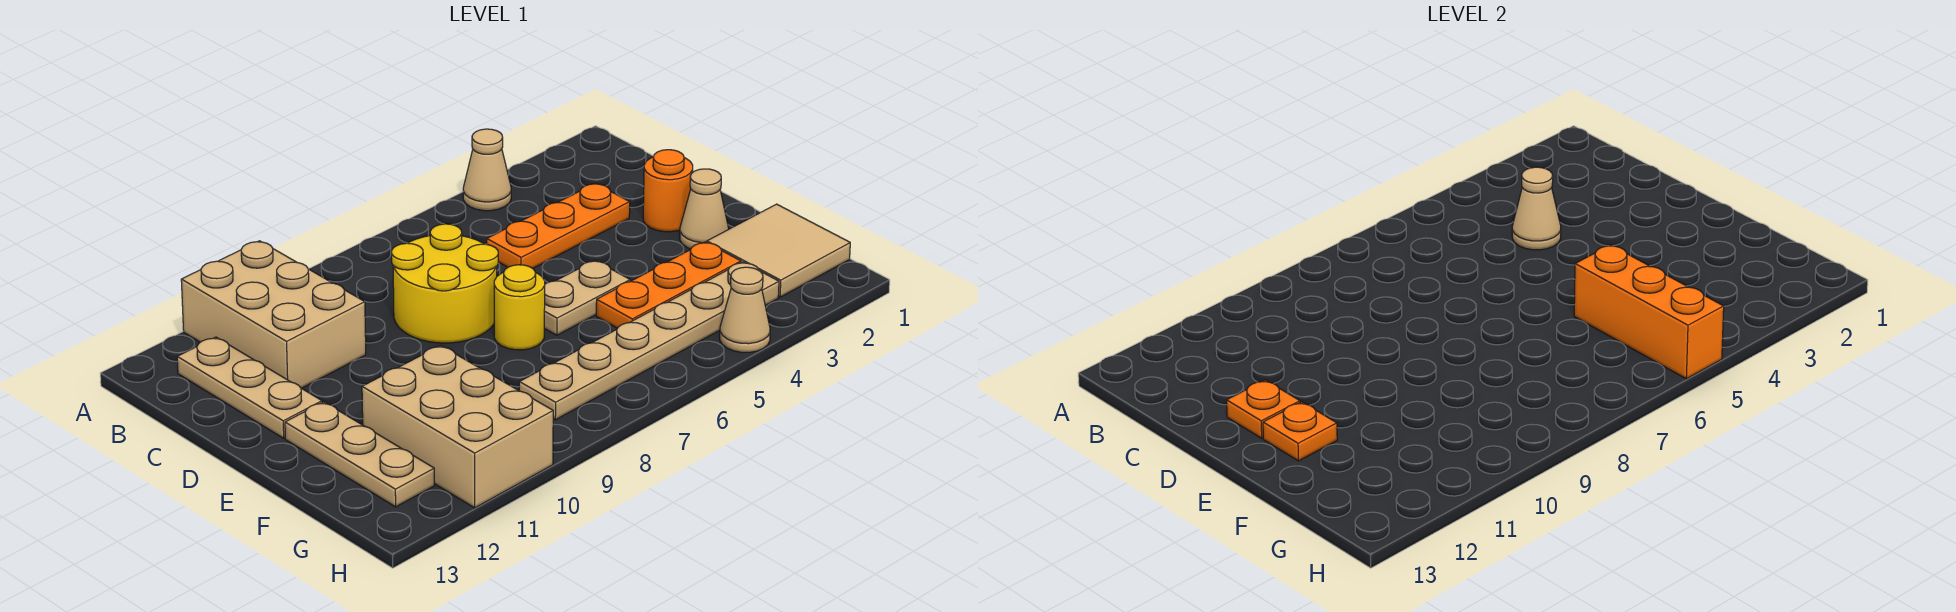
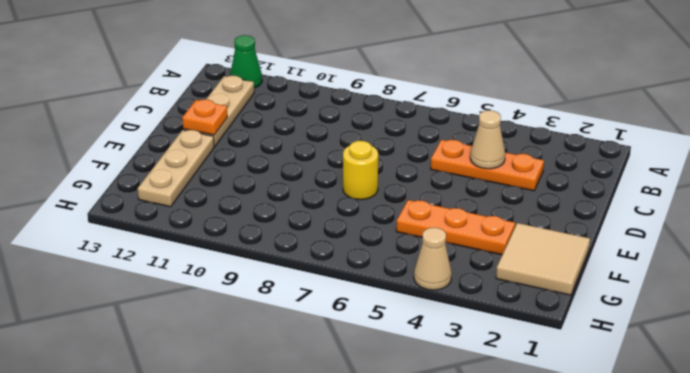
green 1x1 cone [230,35,262,88] -> none
none -> tan 1x1 cone [463,129,511,211]
none -> tan 2x3 brick [181,241,366,388]
none -> yellow 2x2 round brick [392,224,498,343]

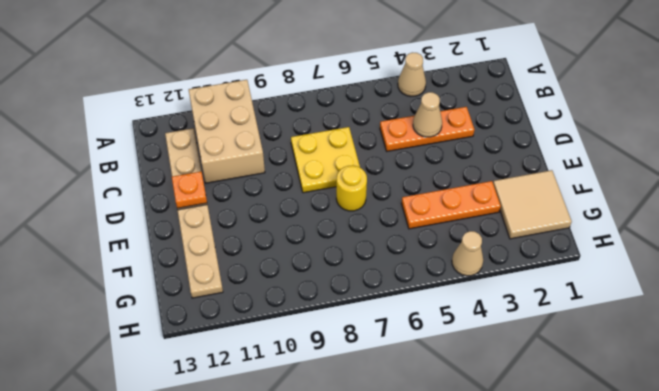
yellow 2x2 plate [291,127,360,193] -> yellow 2x2 round brick [392,224,498,343]
none -> orange 1x1 round brick [643,150,693,232]
none -> tan 1x1 cone [680,169,729,249]
none -> tan 1x2 plate [544,260,630,335]

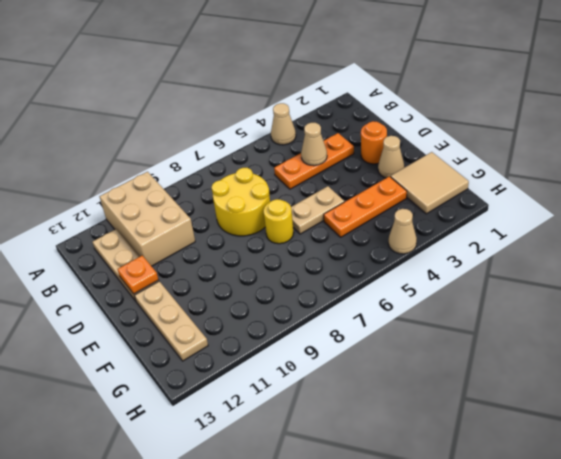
none -> tan 2x3 brick [362,346,553,508]
none -> tan 1x6 plate [519,262,779,420]
none -> orange 1x1 plate [1263,402,1337,461]

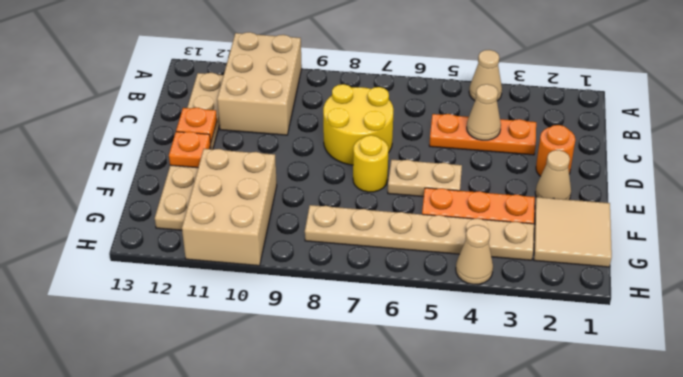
none -> orange 1x3 brick [1574,245,1724,379]

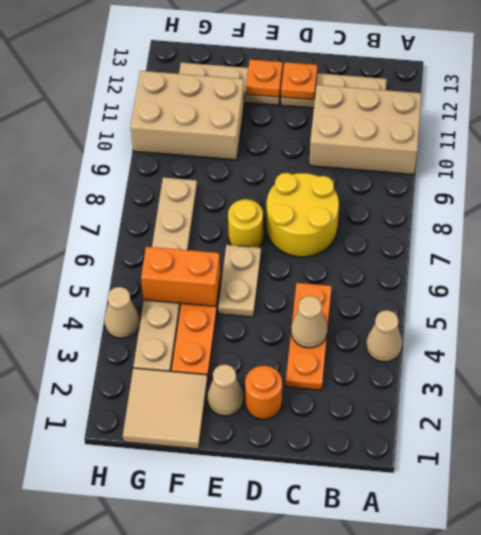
orange 1x2 brick [141,247,220,306] -> orange 1x3 brick [1574,245,1724,379]

